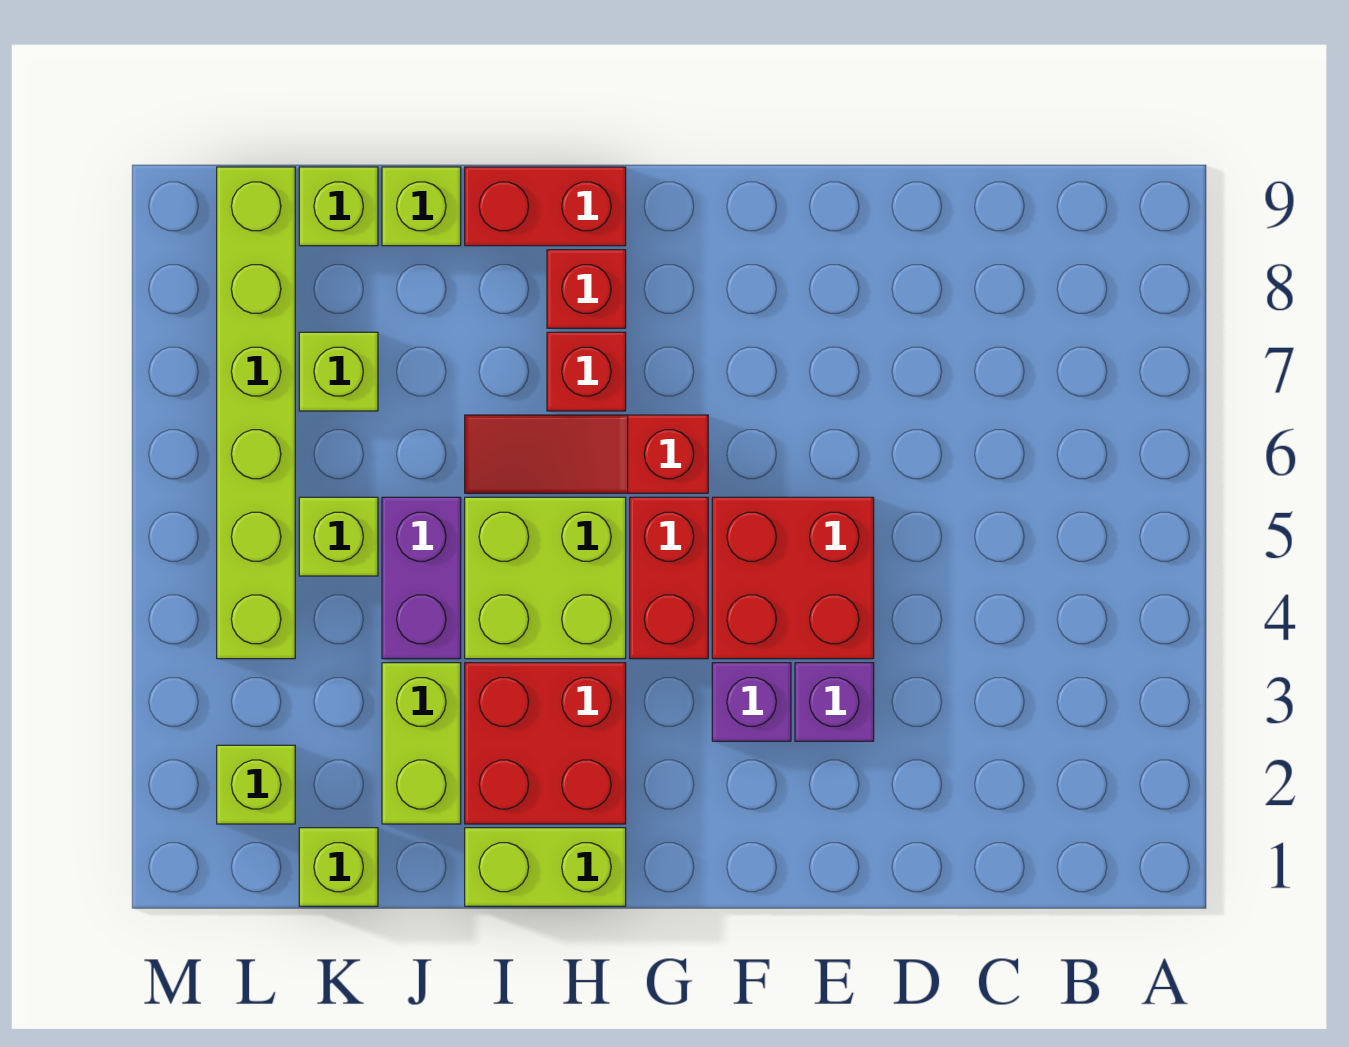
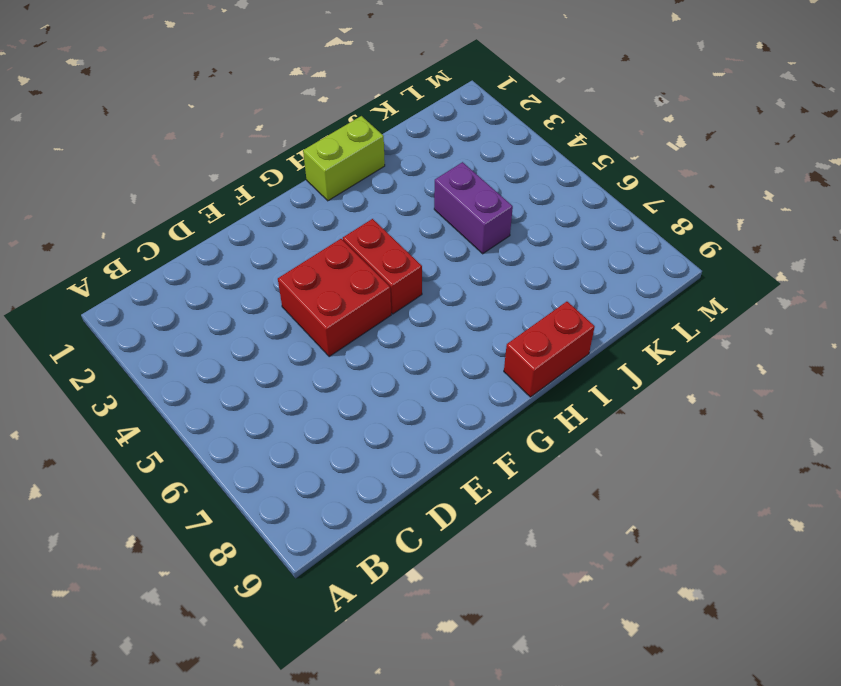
none -> purple 1x1 brick [795,663,874,741]
none -> purple 1x1 brick [712,663,791,741]
none -> red 1x3 slope [465,415,708,493]

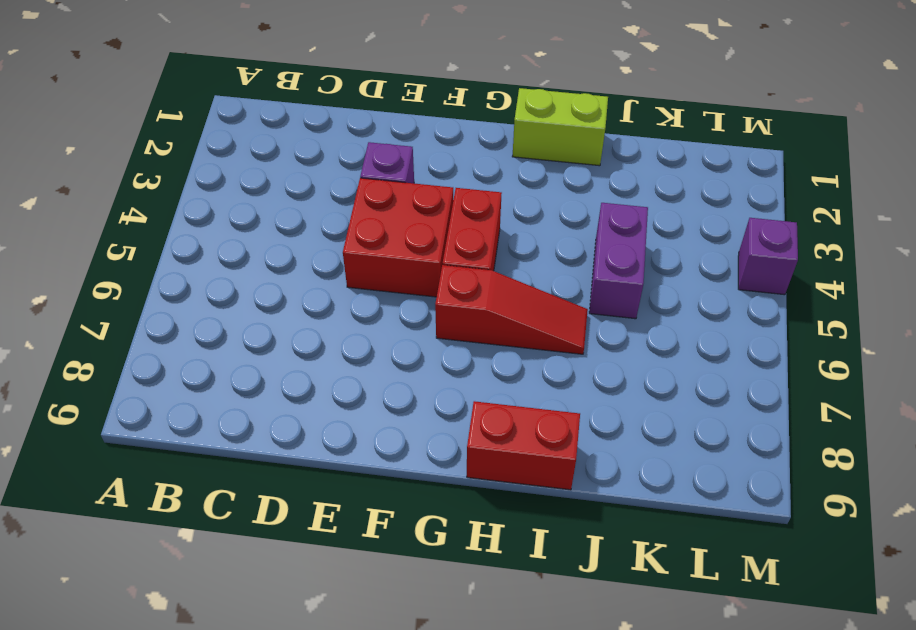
purple 1x1 brick [738,218,798,295] -> purple 1x1 brick moved to [712,663,791,741]
none -> red 2x2 brick [465,663,626,824]
none -> lime 2x2 brick [465,497,626,659]
none -> red 1x1 brick [547,332,626,411]

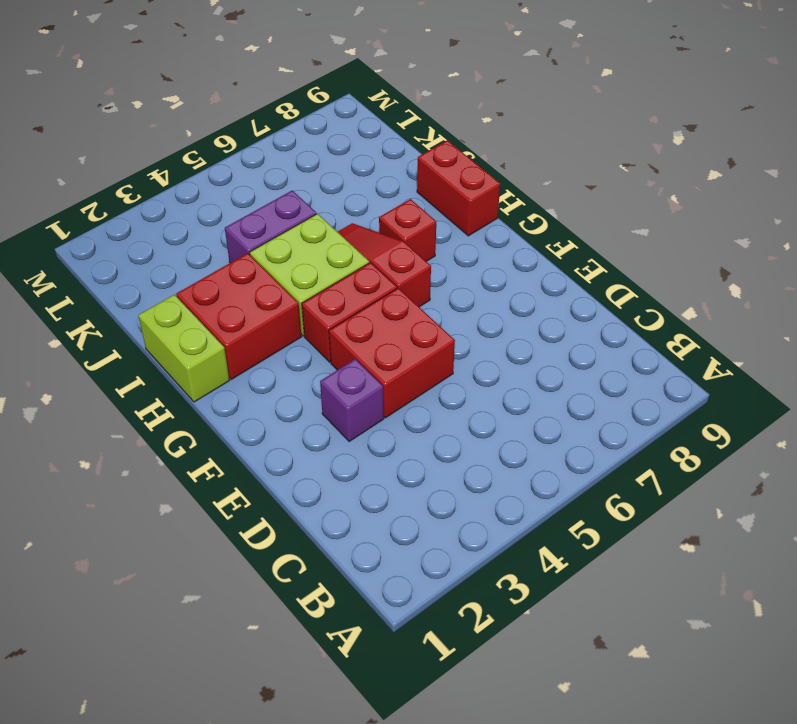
none -> purple 1x1 brick [712,663,791,741]
none -> red 1x1 brick [547,250,626,328]
none -> lime 1x2 brick [382,663,461,824]

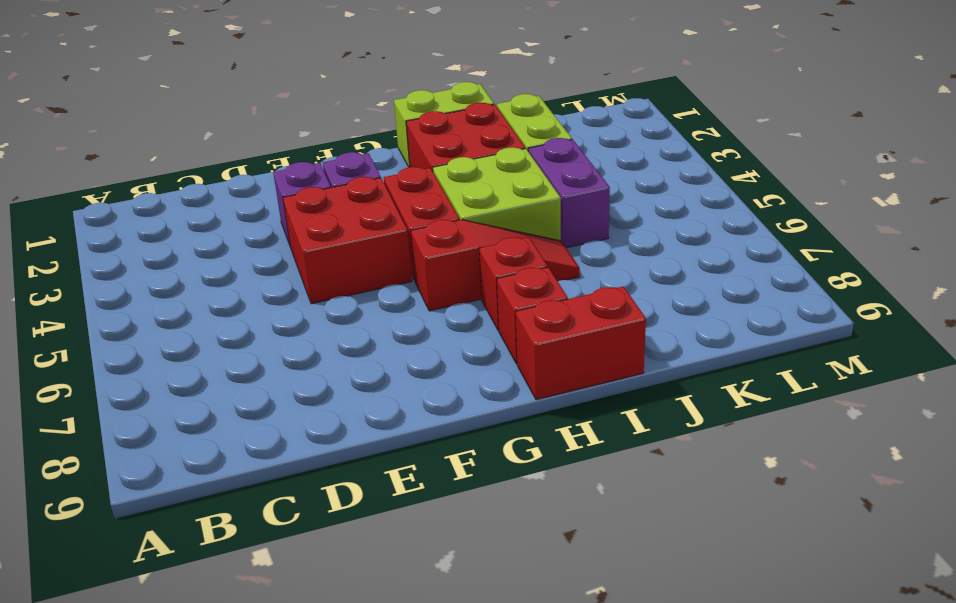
none -> lime 1x1 brick [382,167,461,246]
none -> lime 1x1 brick [299,828,378,906]
none -> lime 1x1 brick [299,497,378,576]

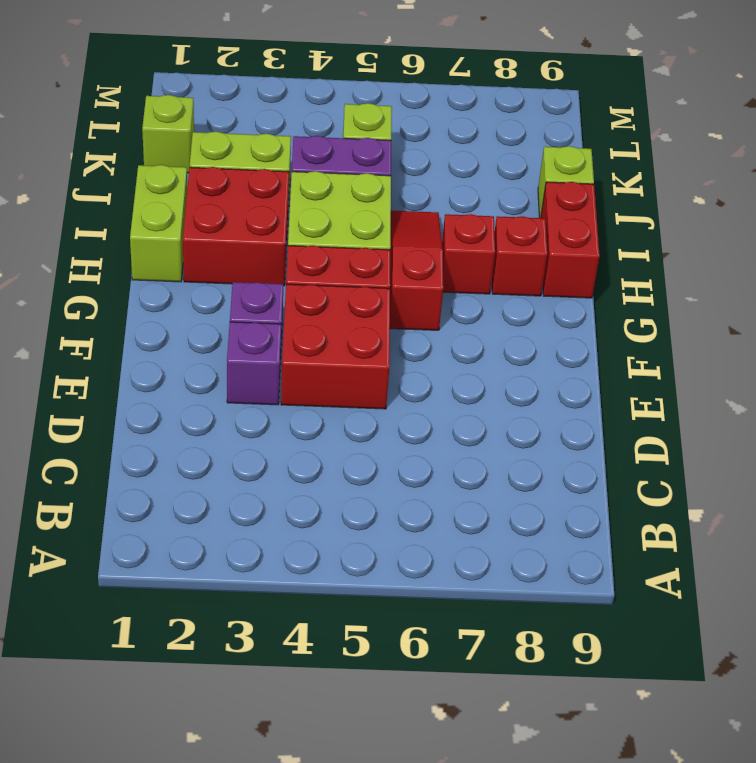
none -> lime 1x1 brick [299,332,378,411]
none -> lime 1x1 brick [299,167,378,246]
none -> lime 1x1 brick [217,745,295,824]

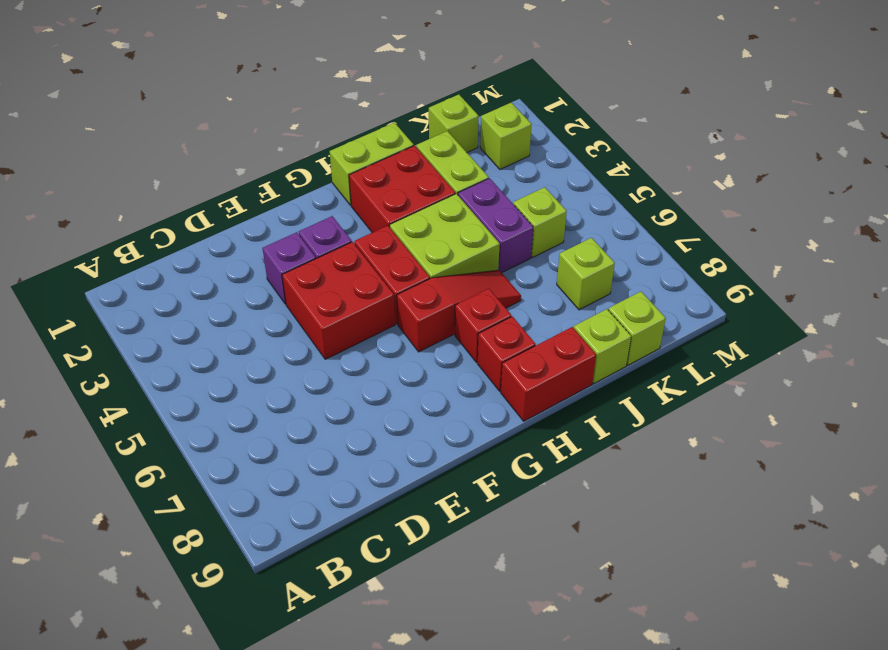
none -> lime 1x6 brick [217,167,295,659]

